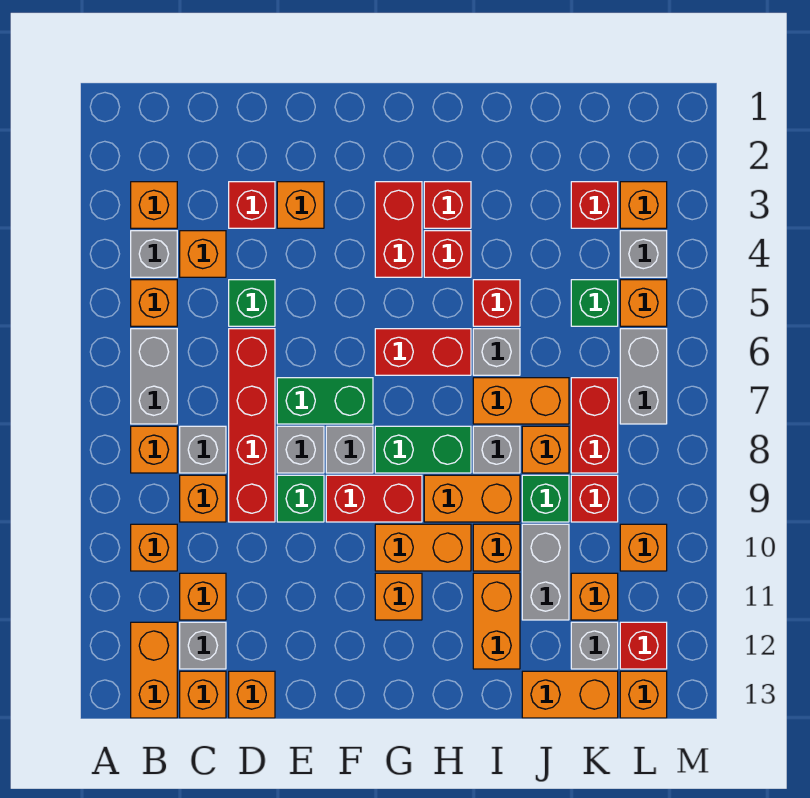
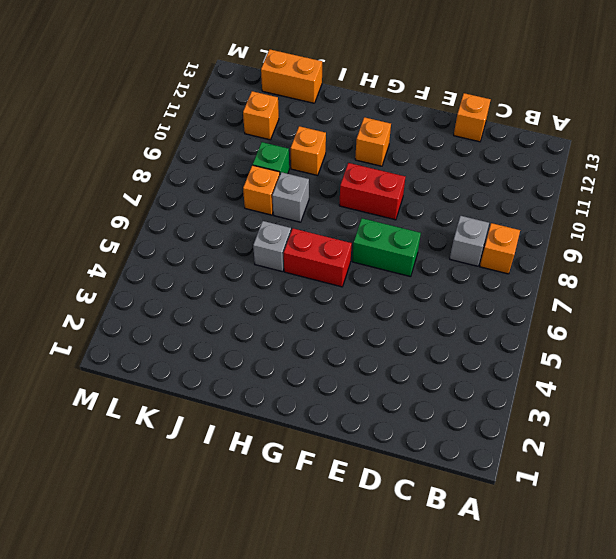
none -> orange 1x1 brick [131,182,177,228]
none -> grey 1x1 brick [131,231,177,277]
none -> orange 1x1 brick [131,280,177,326]
none -> grey 1x2 brick [131,329,177,424]

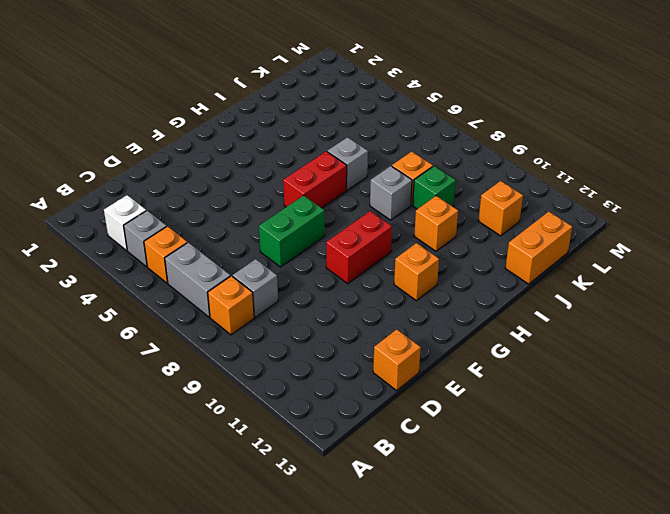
white 1x1 brick [104,195,146,250] -> orange 1x1 brick [131,182,177,228]
none -> orange 1x1 brick [131,524,177,571]
none -> orange 1x2 brick [131,622,177,718]
none -> orange 1x1 brick [180,231,226,277]
none -> orange 1x1 brick [180,475,226,522]

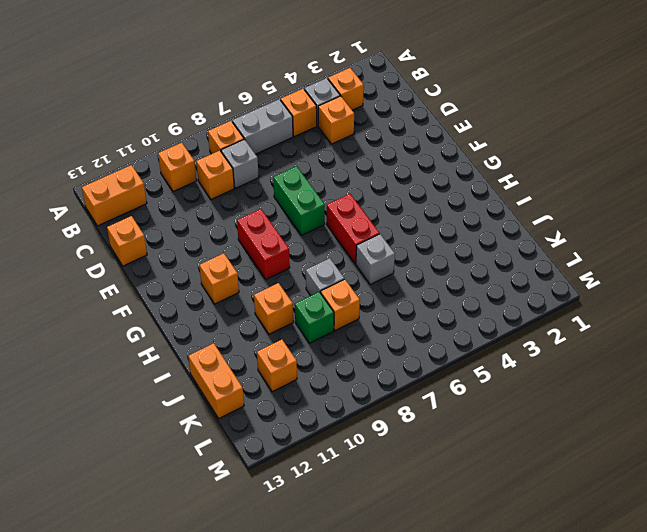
none -> orange 1x1 brick [180,573,226,620]
none -> grey 1x1 brick [180,622,226,669]
none -> orange 1x1 brick [180,671,226,718]
none -> red 1x1 brick [229,182,275,228]

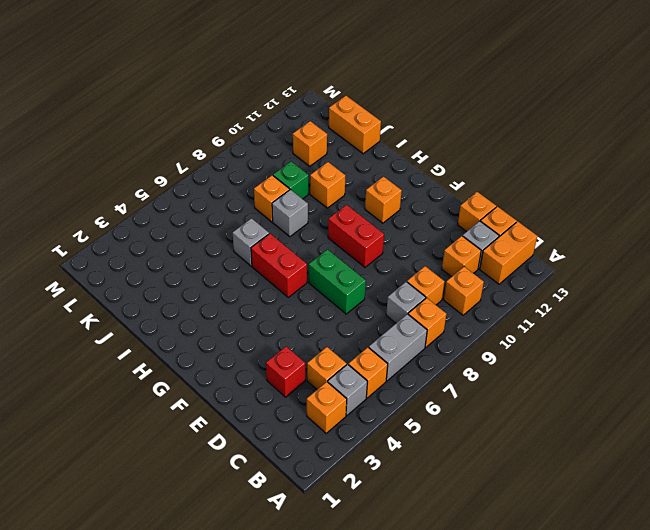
none -> green 1x1 brick [229,280,275,326]
none -> red 1x4 brick [229,329,275,522]
none -> orange 1x1 brick [277,182,324,228]
none -> grey 1x1 brick [277,426,324,473]

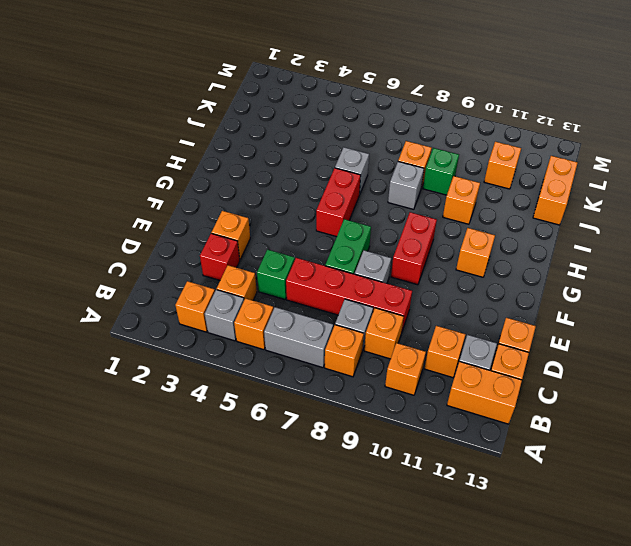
none -> green 1x1 brick [277,475,324,522]
none -> grey 1x1 brick [326,426,373,473]
none -> red 1x2 brick [375,182,422,277]
none -> green 1x2 brick [375,426,471,473]

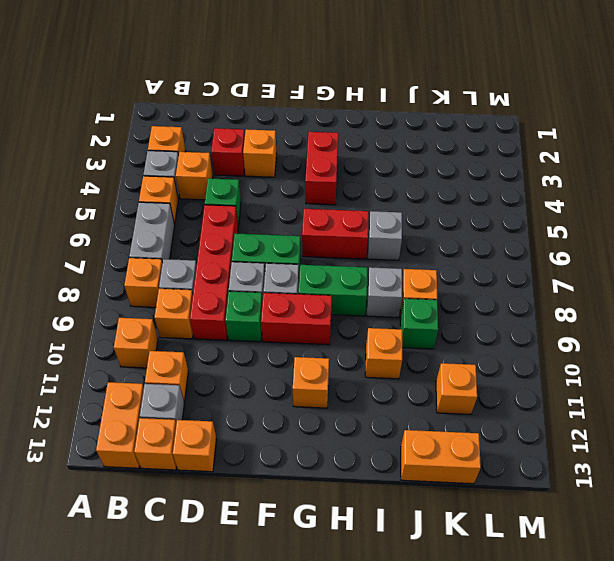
none -> orange 1x2 brick [375,524,471,571]
none -> red 1x1 brick [424,182,471,228]
none -> red 1x1 brick [424,231,471,277]
none -> orange 1x2 brick [424,475,520,522]

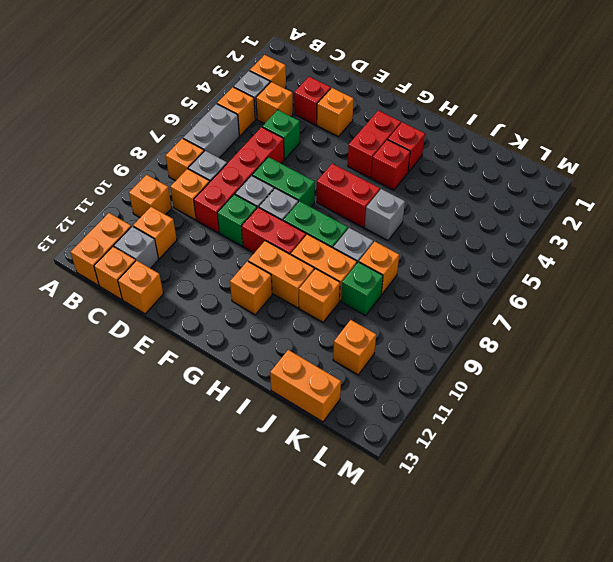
none -> red 1x1 brick [473,280,520,326]
none -> orange 1x2 brick [473,378,569,424]
none -> orange 1x2 brick [473,573,520,669]
none -> grey 1x2 brick [522,524,569,620]

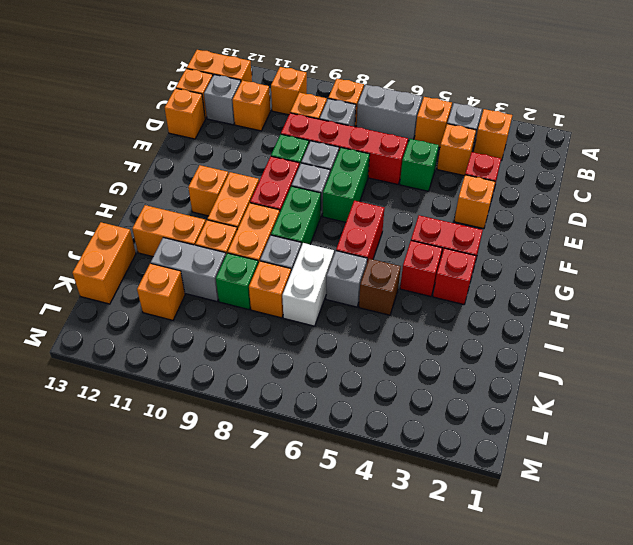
brown 1x1 brick [359,259,401,315] -> red 1x1 brick [473,280,520,326]
white 1x2 brick [282,243,334,326] -> orange 1x2 brick [473,378,569,424]
none -> red 1x1 brick [571,182,618,228]
none -> green 1x1 brick [571,280,618,326]
none -> red 1x2 brick [571,378,618,473]
none -> red 1x1 brick [571,475,618,522]

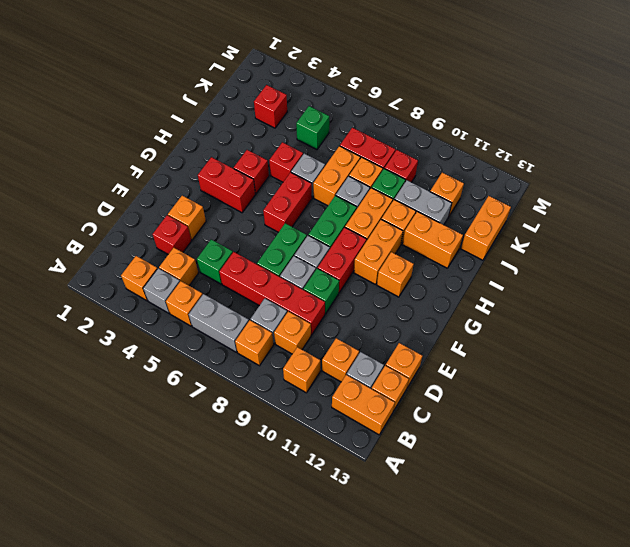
none -> red 1x1 brick [424,182,471,228]
none -> grey 1x1 brick [571,622,618,669]
none -> orange 1x1 brick [620,182,667,228]
none -> grey 1x1 brick [620,231,667,277]

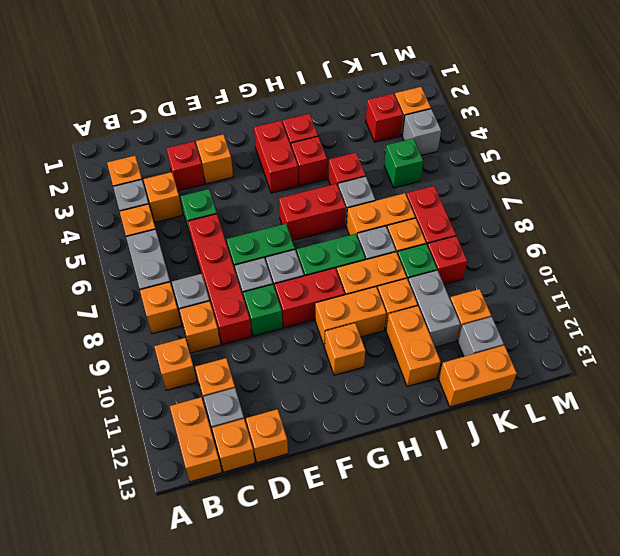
none -> orange 1x1 brick [620,280,667,326]
none -> grey 1x2 brick [620,329,667,424]
none -> orange 1x1 brick [620,524,667,571]
none -> red 1x1 brick [620,622,667,669]

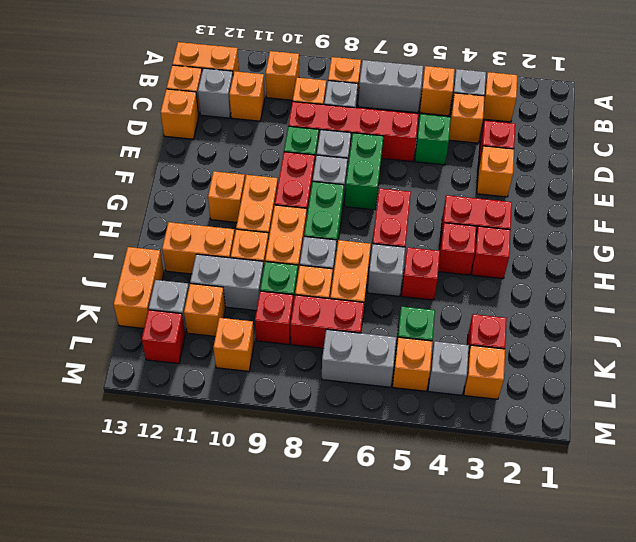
none -> orange 1x1 brick [620,671,667,718]

